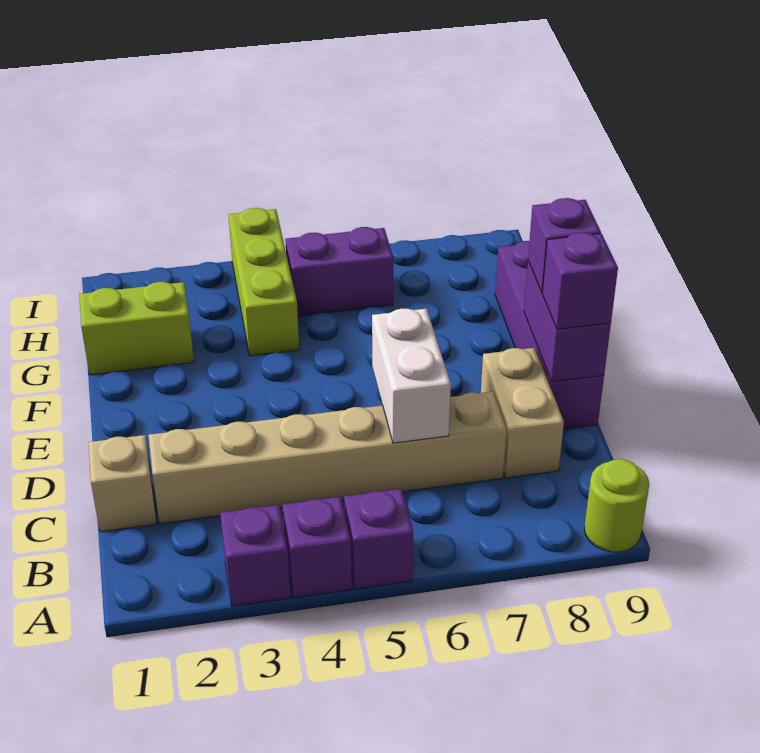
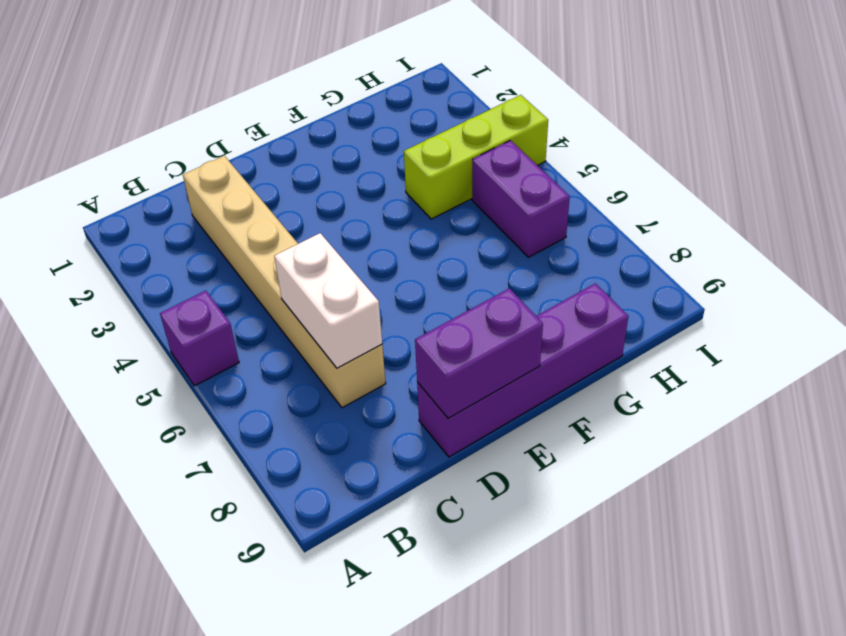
white 1x2 brick [274,233,382,368] -> white 1x2 brick turned to [372,309,451,443]
none -> purple 1x1 brick [220,505,290,606]
none -> purple 1x1 brick [282,497,352,598]
none -> lime 1x1 round brick [584,459,649,552]

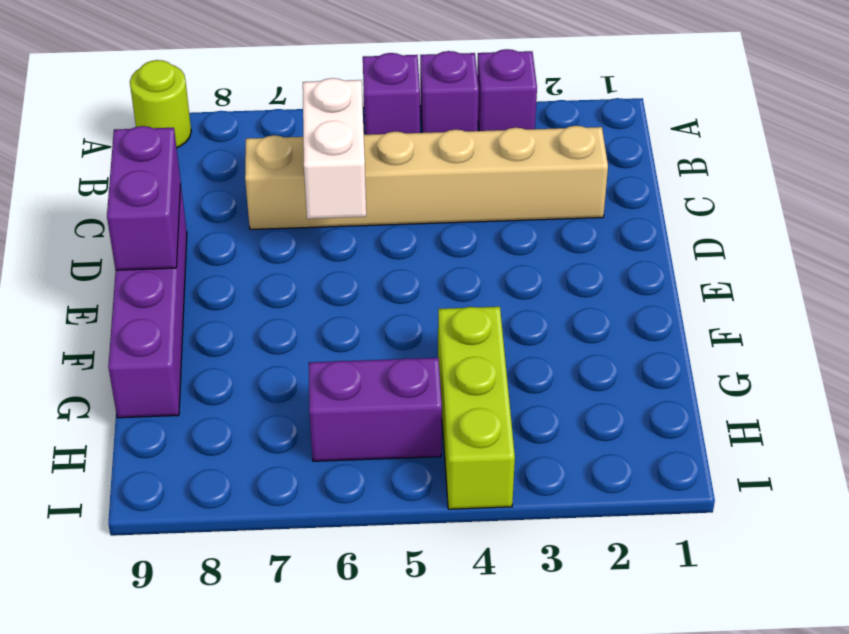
none -> tan 1x1 brick [88,435,156,532]
none -> tan 1x2 brick [481,348,564,478]
none -> lime 1x2 brick [79,282,194,375]

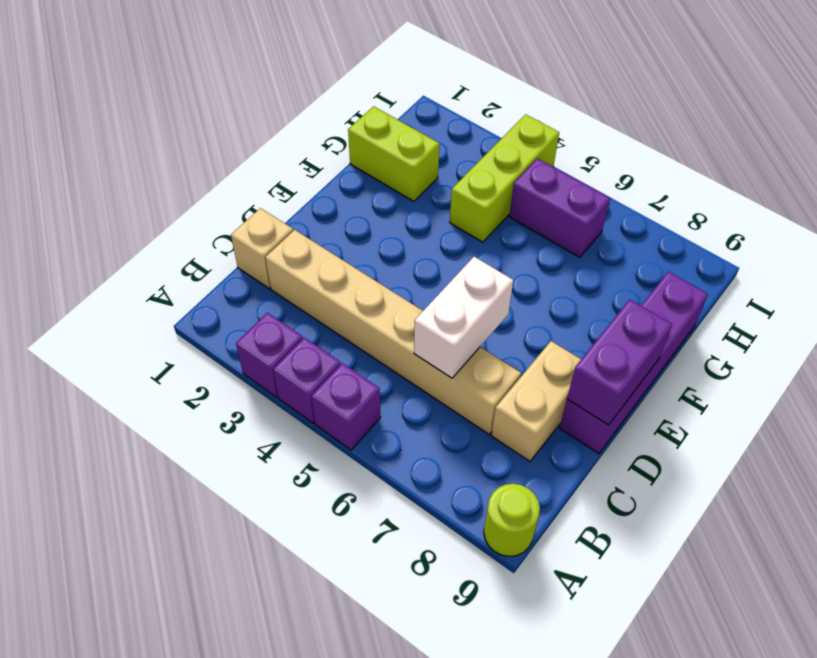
none -> purple 1x1 brick [542,233,618,329]
none -> purple 1x1 brick [528,198,601,292]

